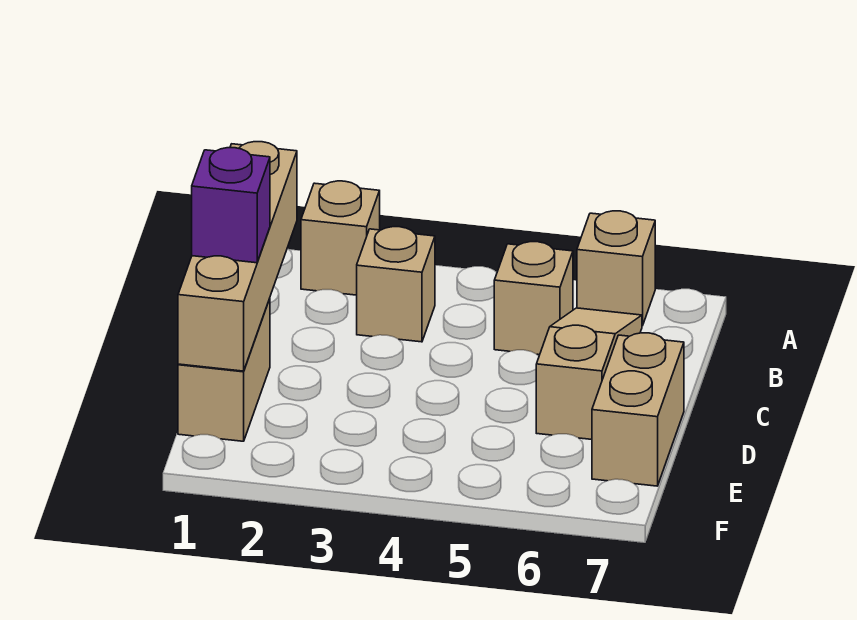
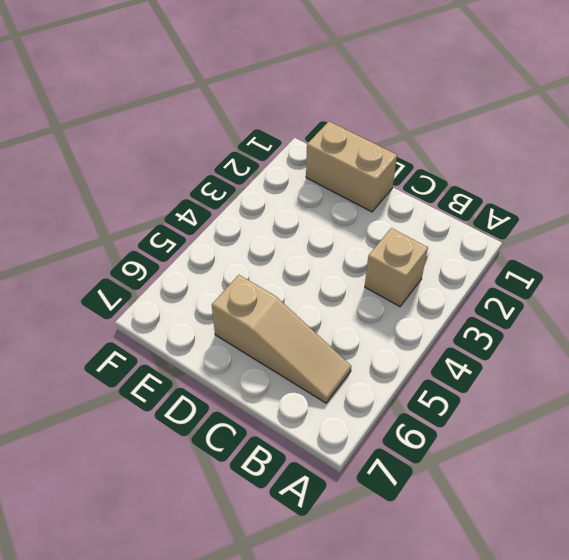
none -> tan 1x1 brick [301,181,380,295]
none -> tan 1x1 brick [577,211,655,326]

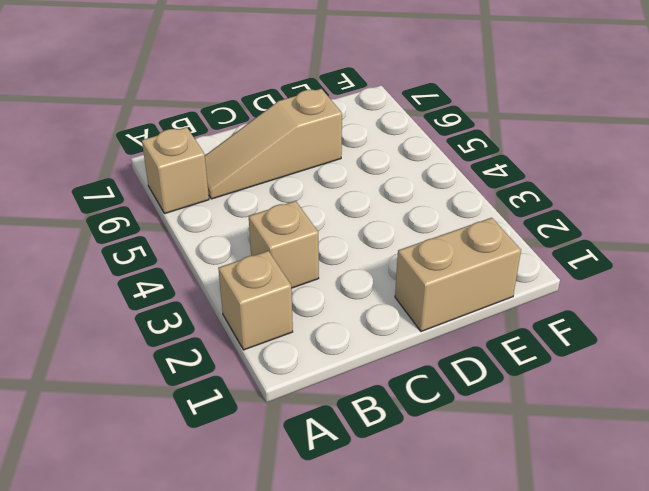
none -> tan 1x1 brick [494,242,573,355]
none -> tan 1x2 brick [592,333,684,486]

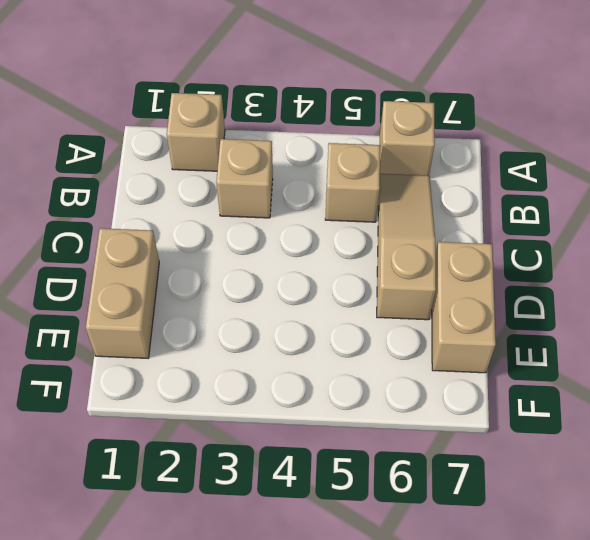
none -> tan 1x4 brick [178,142,297,371]
none -> purple 1x1 brick [192,148,270,263]

